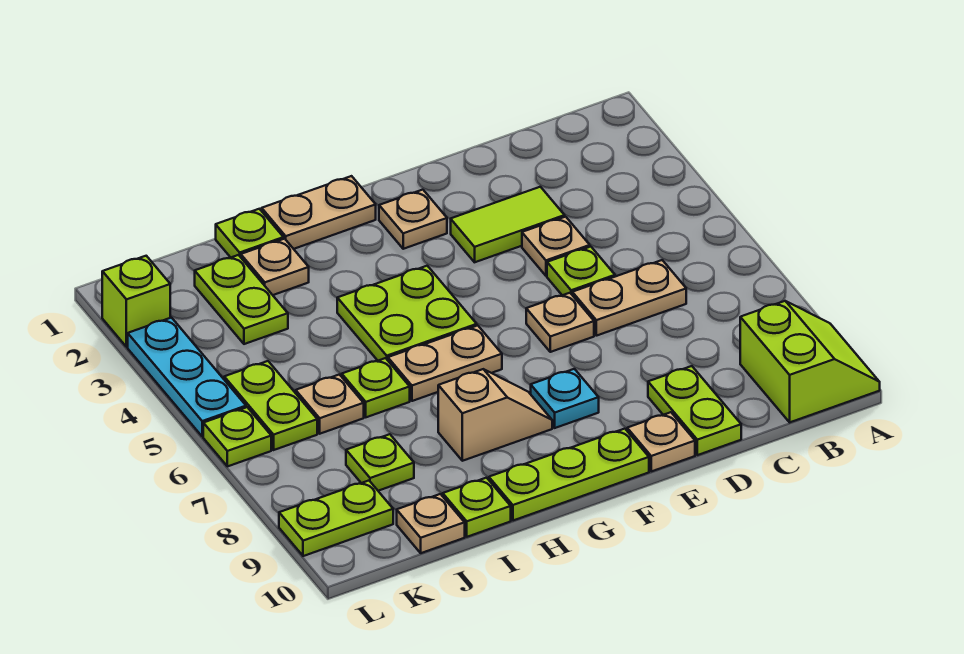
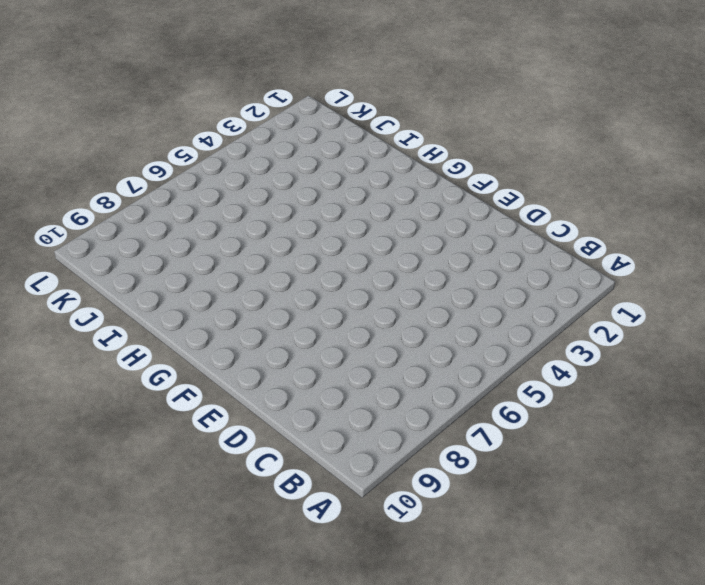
none -> lime 2x2 slope [740,301,880,422]
none -> tan 1x2 plate [572,260,686,336]
none -> lime 1x2 tile [451,187,565,262]

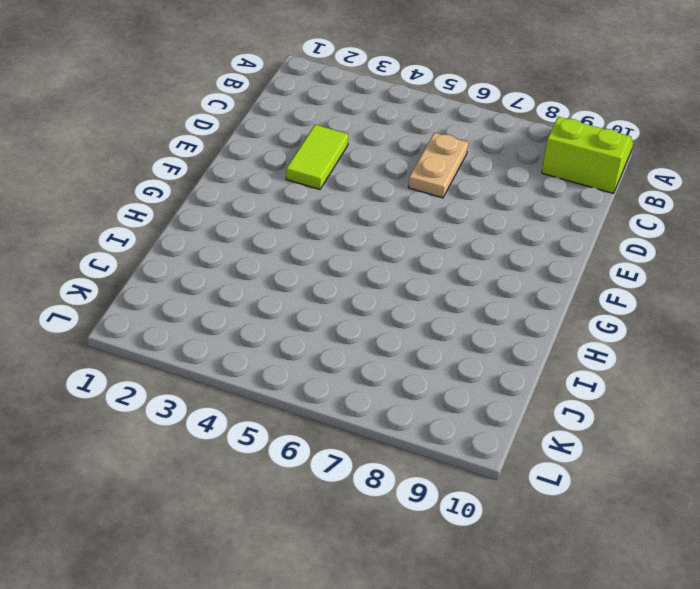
none -> tan 1x1 plate [522,217,590,276]
none -> lime 1x1 plate [547,247,615,295]
none -> lime 1x2 plate [648,366,741,455]

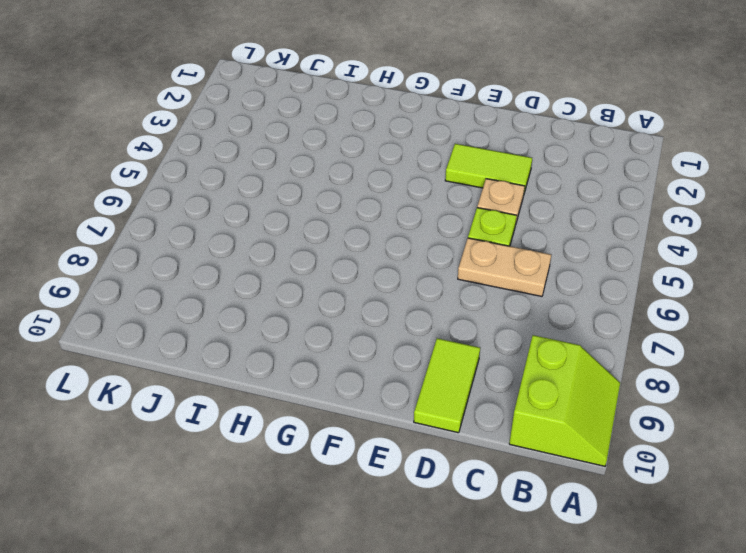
lime 1x2 tile [414,338,480,433] -> lime 1x2 plate [648,366,741,455]
none -> tan 1x1 plate [526,293,594,352]
none -> tan 1x1 plate [627,412,695,471]
none -> tan 1x1 plate [379,190,447,249]

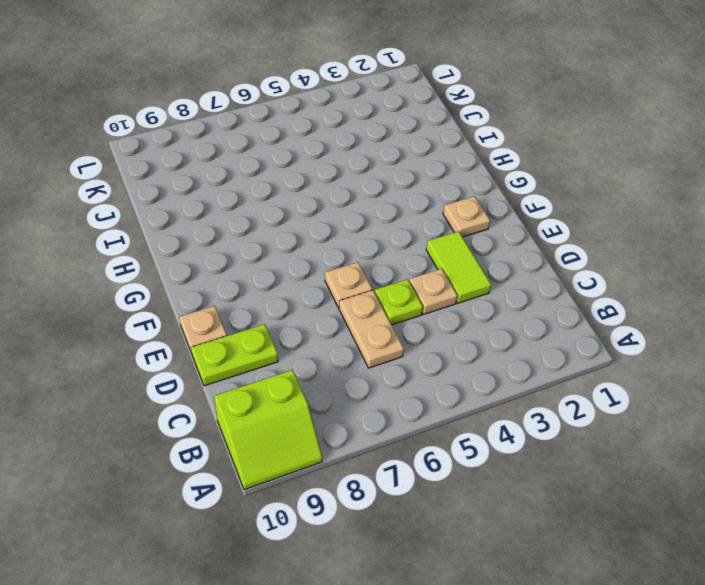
none -> cyan 1x1 plate [531,369,599,428]
none -> lime 1x3 plate [489,429,649,521]
none -> tan 1x2 plate [262,176,376,249]

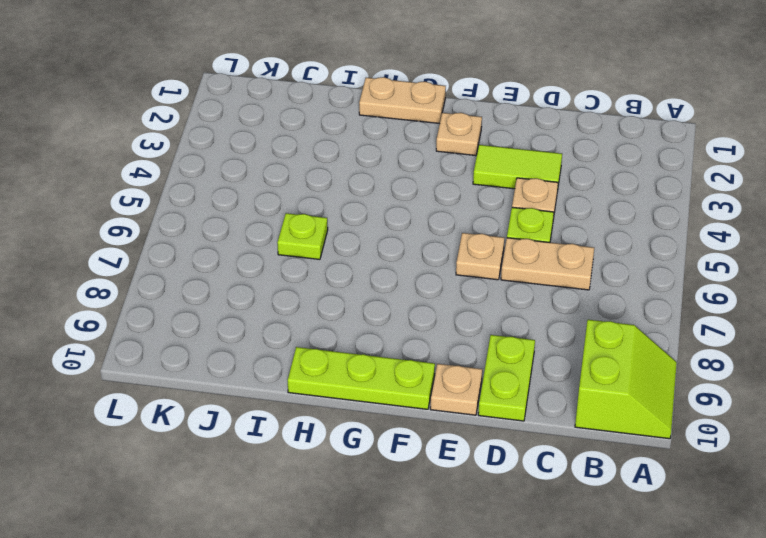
none -> cyan 1x1 plate [531,369,599,428]
none -> lime 2x2 plate [337,266,477,361]
none -> tan 1x2 plate [388,325,502,401]

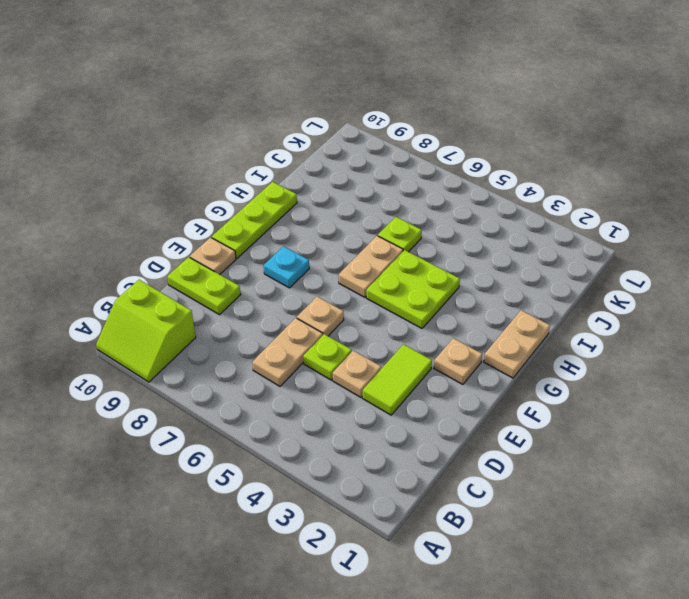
none -> tan 1x2 slope [438,369,552,461]
none -> lime 1x1 plate [216,209,283,257]
none -> tan 1x1 plate [241,239,309,295]

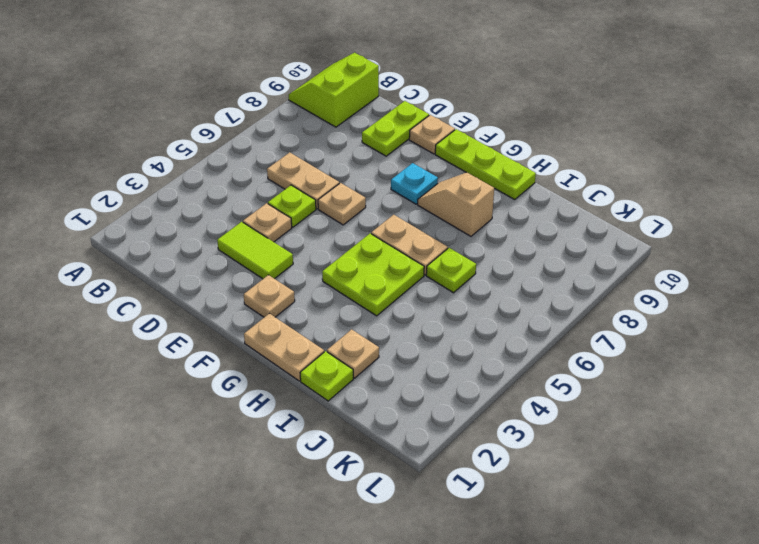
none -> lime 1x1 plate [443,478,511,537]
none -> lime 1x2 plate [195,255,288,344]
none -> tan 1x1 plate [296,375,364,434]

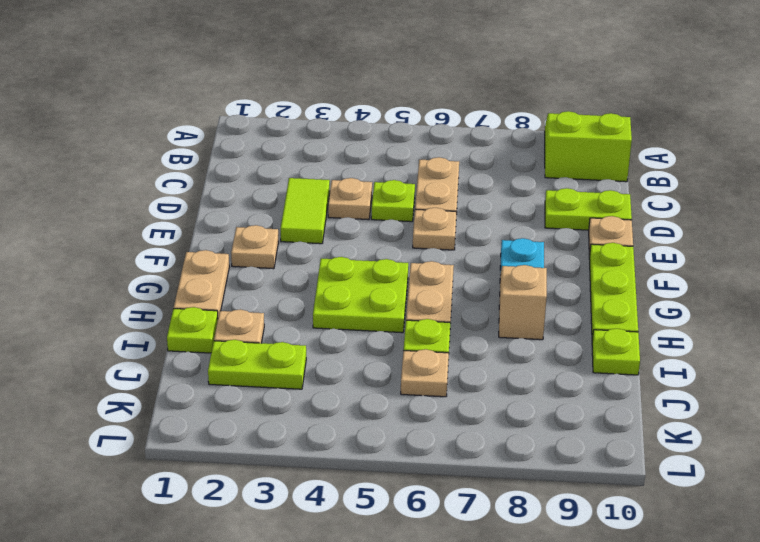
none -> lime 1x1 plate [346,434,414,491]
none -> tan 1x1 plate [397,494,465,553]
none -> lime 1x2 plate [224,361,317,450]

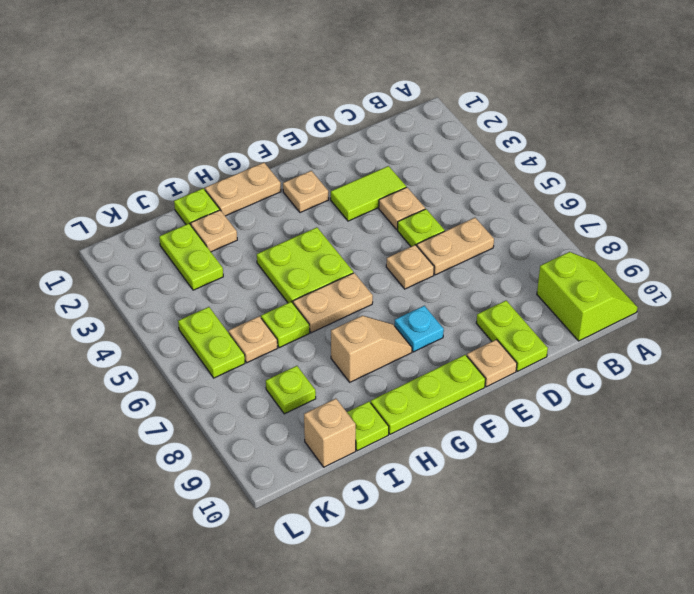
tan 1x1 brick [304,399,356,467] -> tan 1x1 plate [397,494,465,553]
none -> lime 1x2 plate [279,481,393,556]
none -> lime 1x1 brick [102,256,170,347]
none -> cyan 1x3 plate [128,318,246,437]

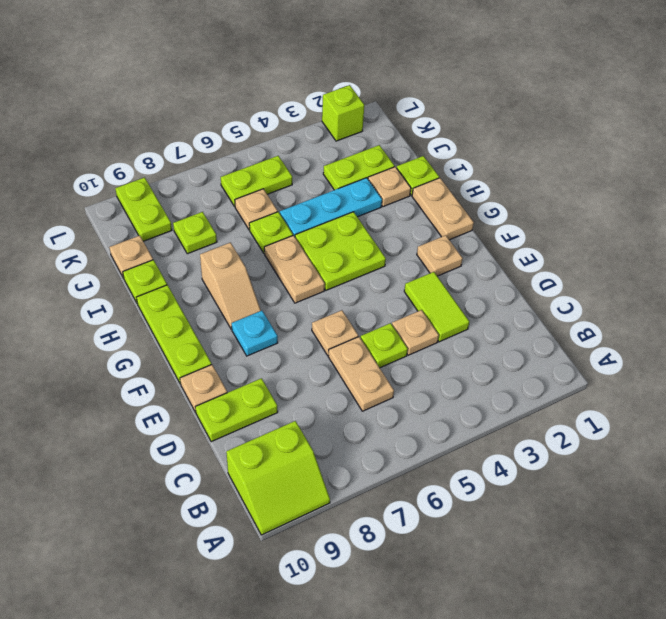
cyan 1x3 plate [280,178,382,237] -> cyan 1x3 plate moved to [128,318,246,437]
none -> lime 1x1 plate [203,407,271,466]

